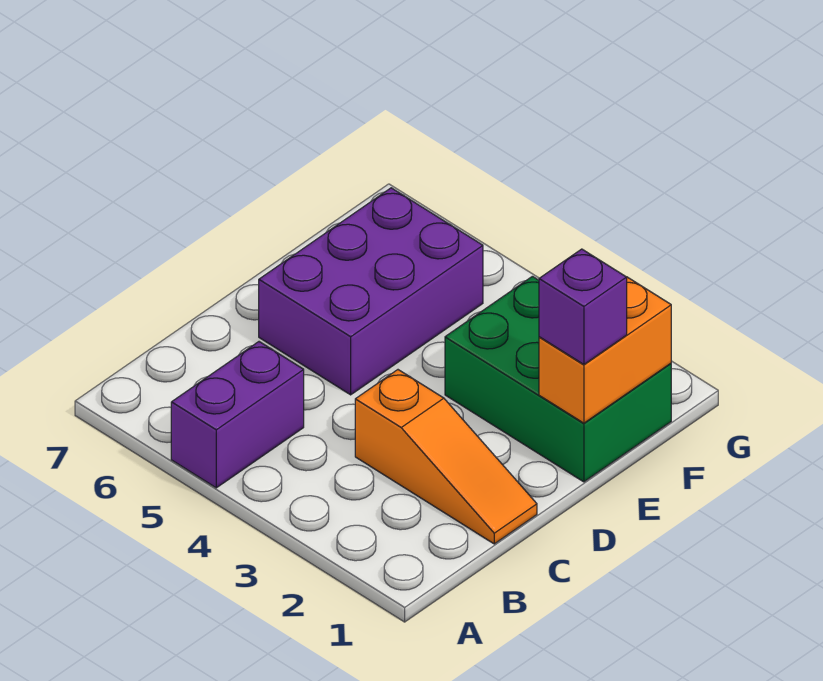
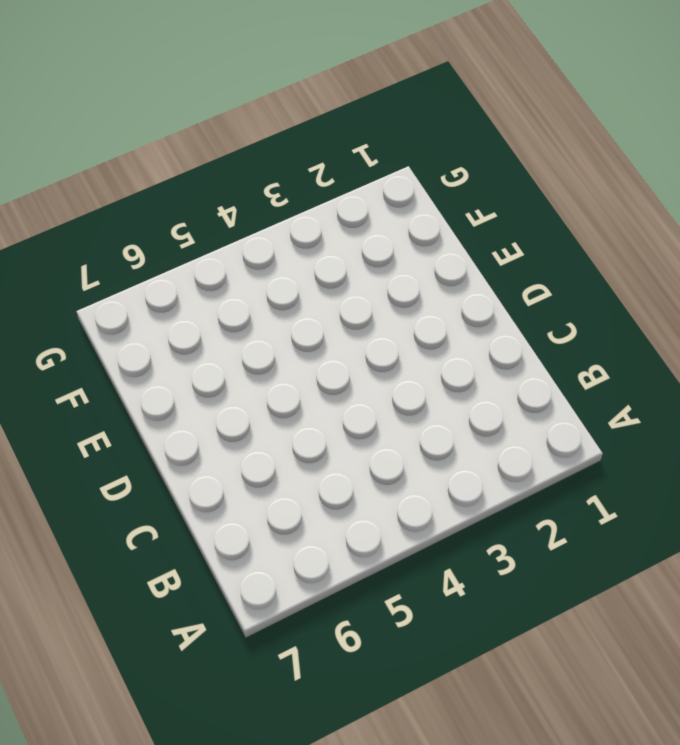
none -> purple 1x2 brick [171,342,304,488]
none -> orange 1x3 slope [355,370,537,544]

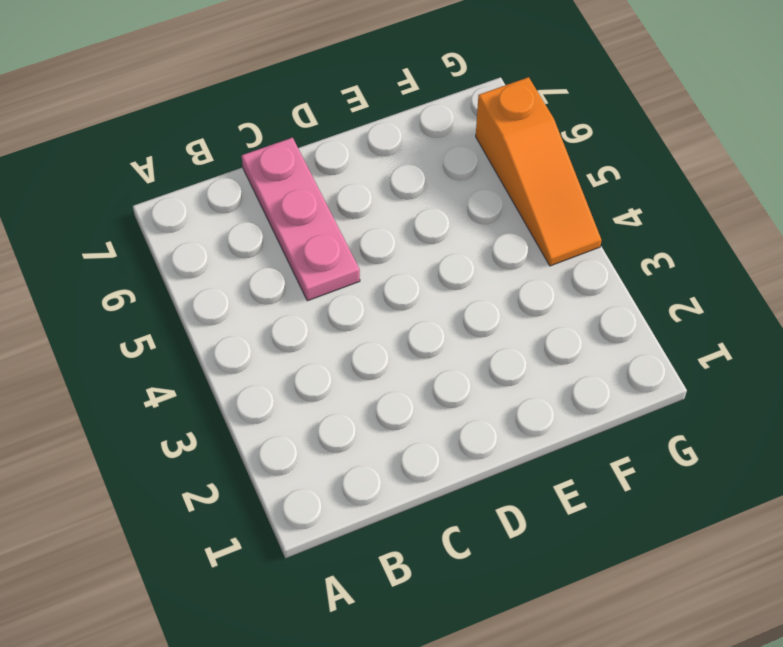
pink 1x3 plate [242,138,360,301] -> none
orange 1x3 slope [476,77,601,266] -> orange 1x3 slope moved to [355,370,537,544]
none -> purple 1x2 brick [171,342,304,488]
none -> purple 2x3 brick [259,188,483,395]

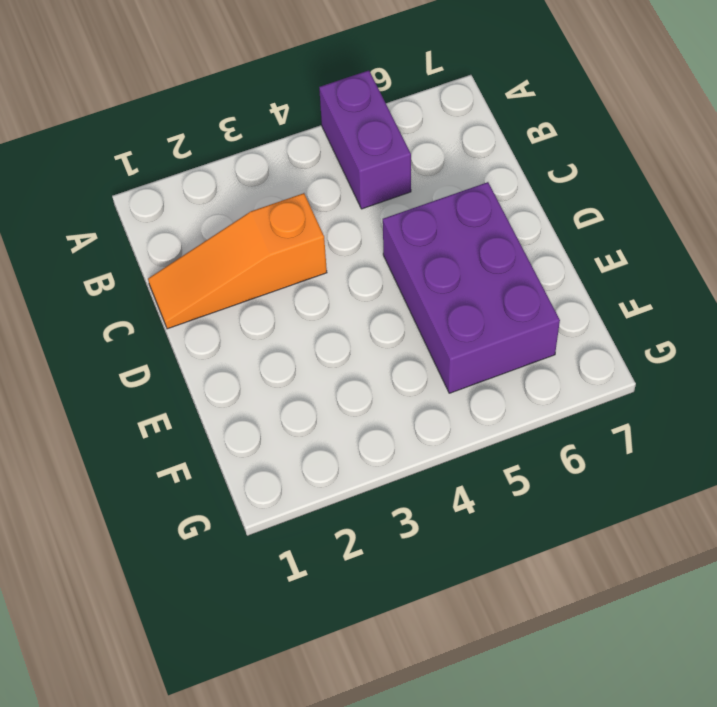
none -> green 2x3 brick [445,276,671,482]
none -> orange 1x2 brick [539,277,671,423]

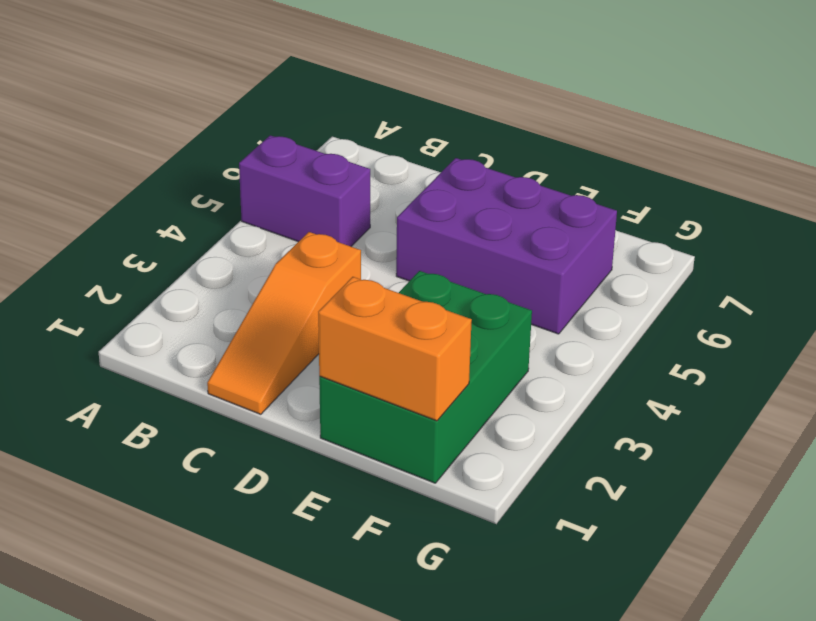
none -> purple 1x1 brick [539,249,627,364]

